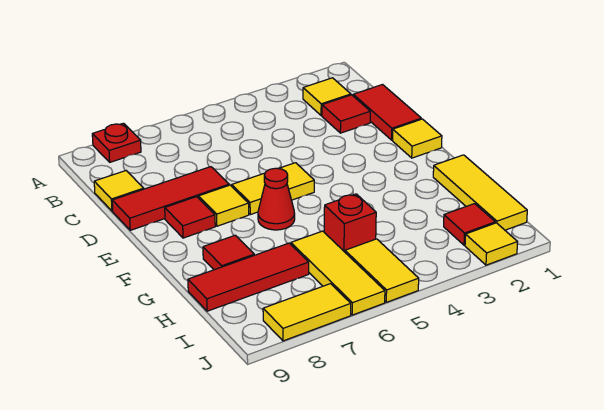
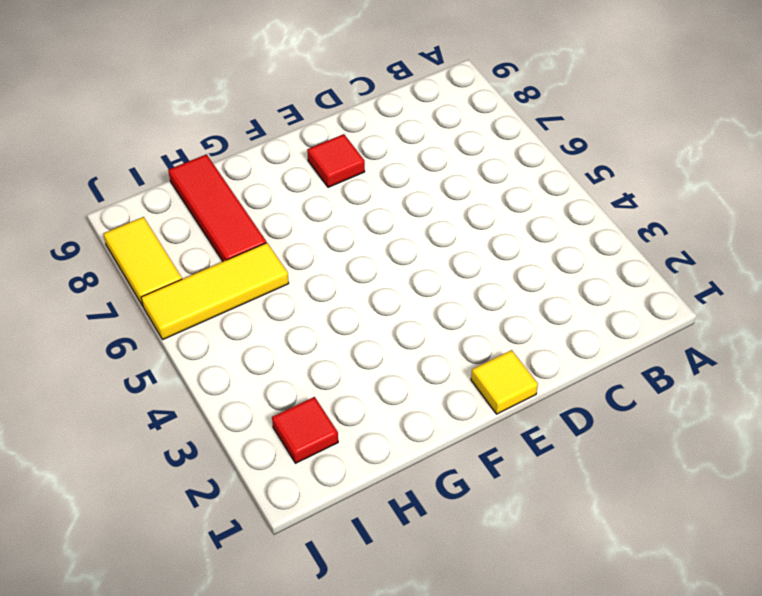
none -> red 1x1 plate [92,123,141,162]
none -> yellow 1x1 tile [303,78,351,116]
none -> red 1x2 tile [353,85,421,140]

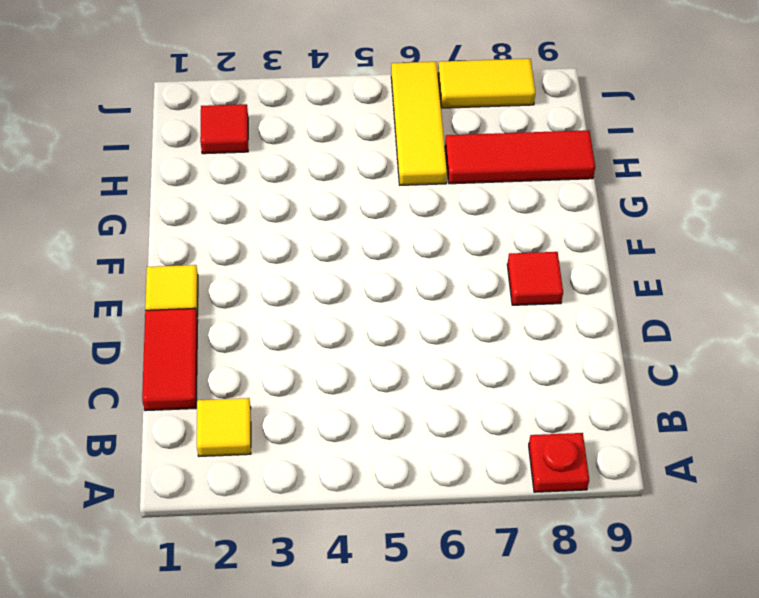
none -> red 1x1 tile [322,95,370,133]
none -> yellow 1x1 tile [94,171,144,211]
none -> red 1x3 tile [112,167,229,230]

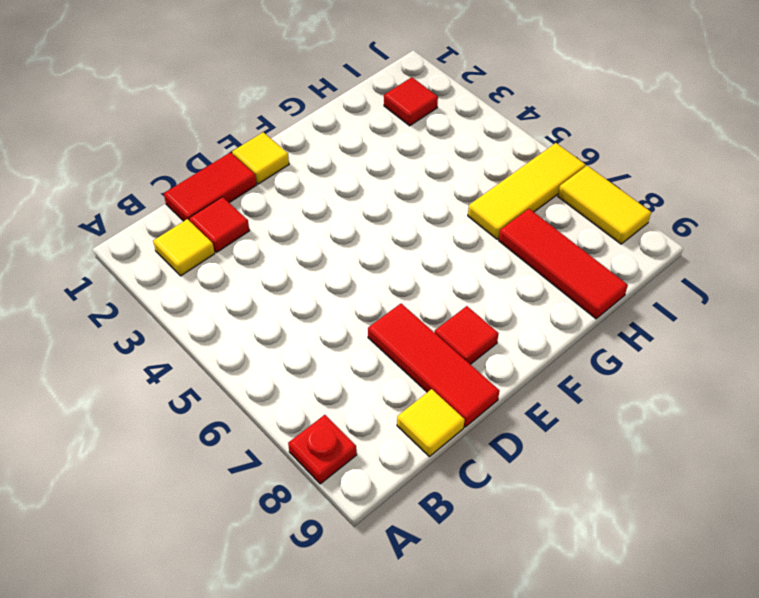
none -> yellow 1x2 tile [232,163,314,215]
none -> yellow 1x1 tile [198,185,249,226]
none -> red 1x1 cone [258,168,295,230]

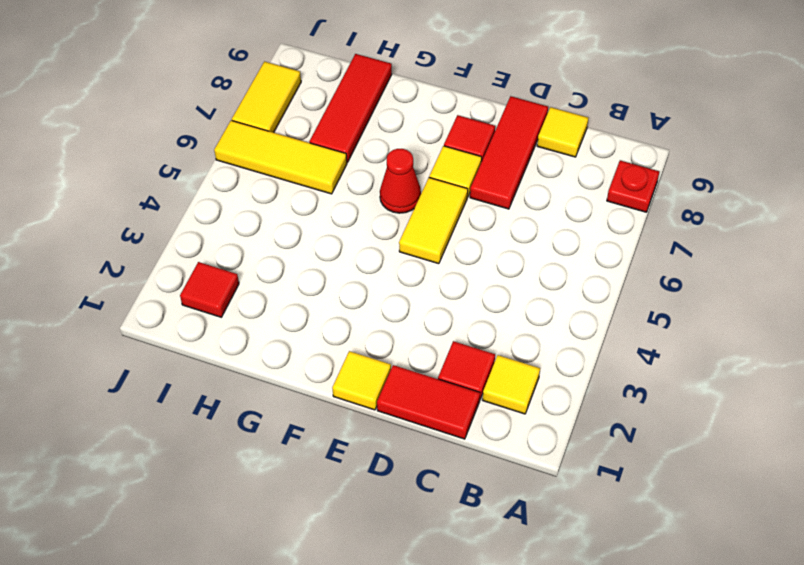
none -> yellow 1x3 tile [433,155,527,230]
none -> red 1x1 tile [203,235,254,270]
none -> red 1x1 brick [324,194,376,252]

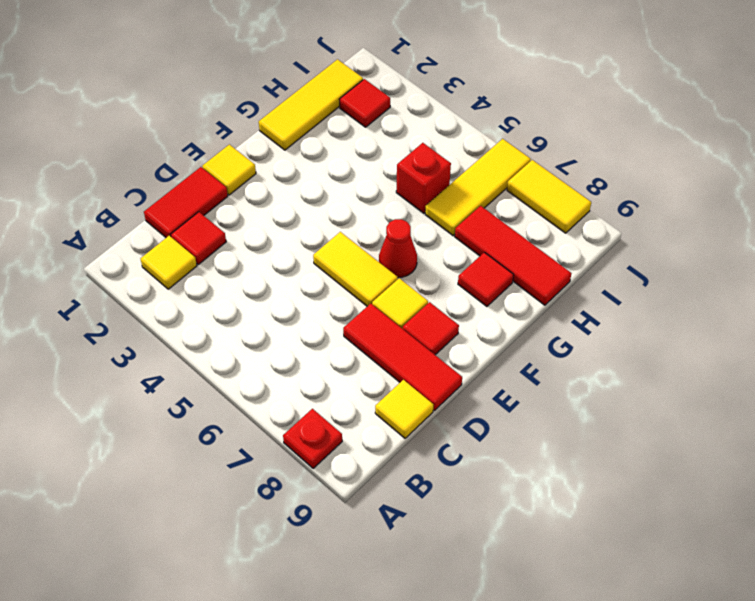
none -> yellow 1x2 tile [345,239,419,302]
none -> yellow 1x1 tile [465,223,518,265]

